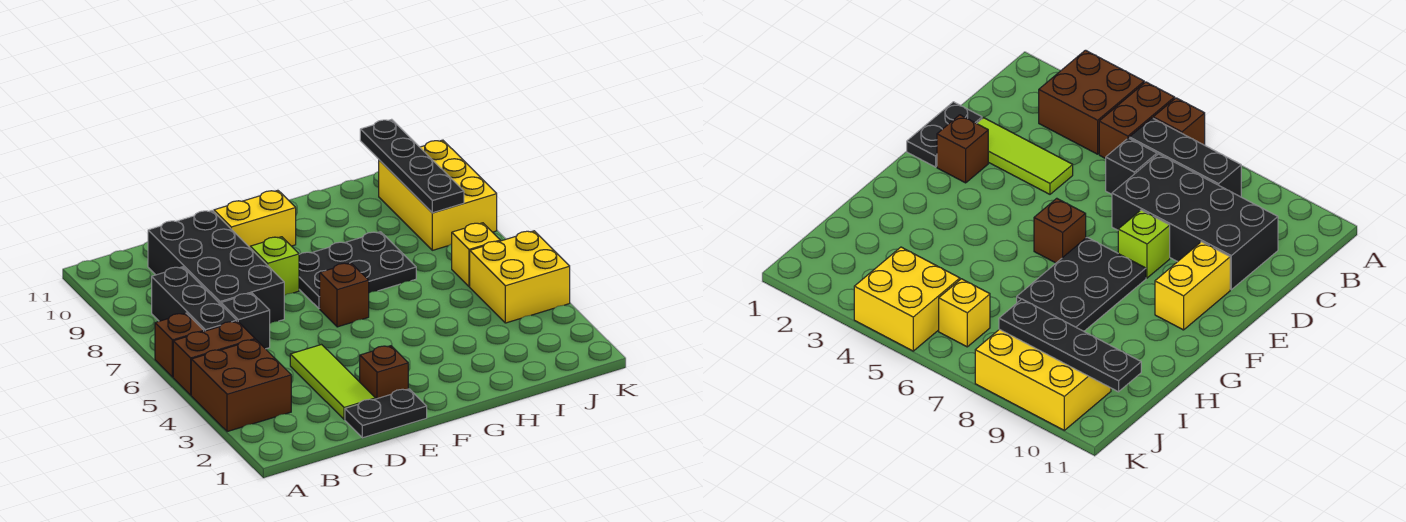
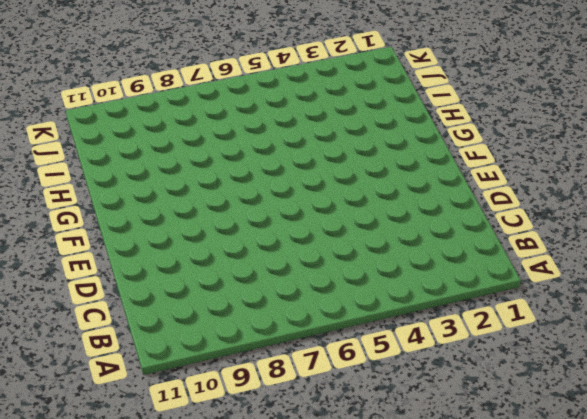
none -> brown 2x2 brick [191,339,291,432]
none -> brown 1x2 brick [173,321,255,395]
none -> brown 1x1 brick [155,313,204,377]

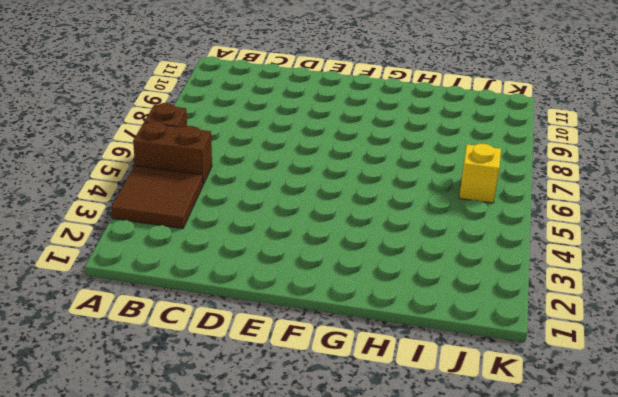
brown 2x2 tile [111,166,203,229] -> brown 2x2 brick [191,339,291,432]
none -> black 1x3 brick [152,267,237,331]
none -> black 1x1 brick [221,293,270,349]
none -> black 2x4 brick [148,210,284,323]

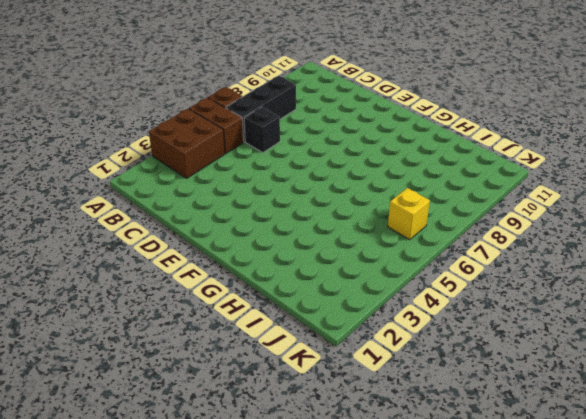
none -> black 2x4 brick [148,210,284,323]
none -> black 1x2 plate [345,389,427,438]
none -> lime 1x3 tile [290,345,376,420]

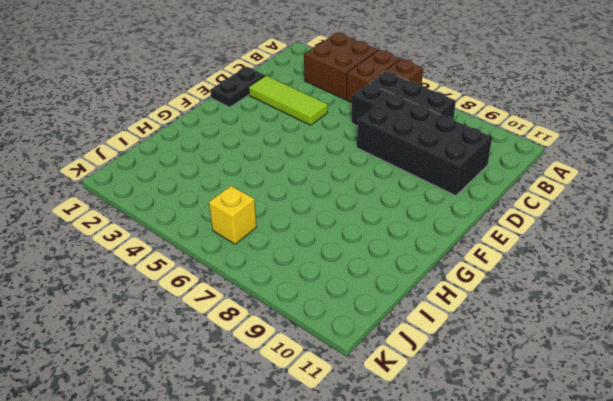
none -> brown 1x1 brick [360,346,408,399]
none -> lime 1x1 brick [250,237,299,295]
none -> yellow 1x2 brick [214,190,296,247]

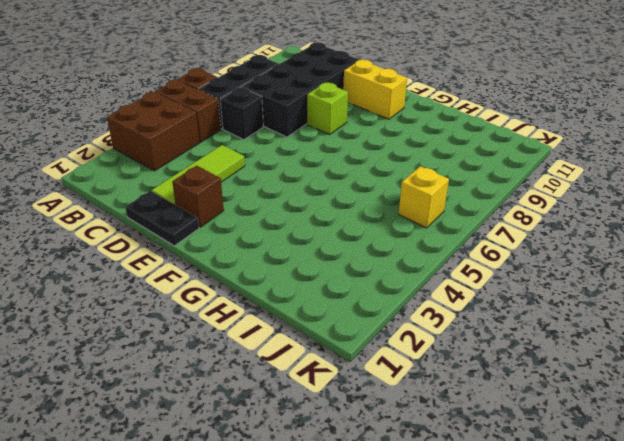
none -> brown 1x1 brick [320,263,369,327]
none -> black 2x3 plate [299,232,416,309]
none -> yellow 2x2 brick [470,231,570,323]

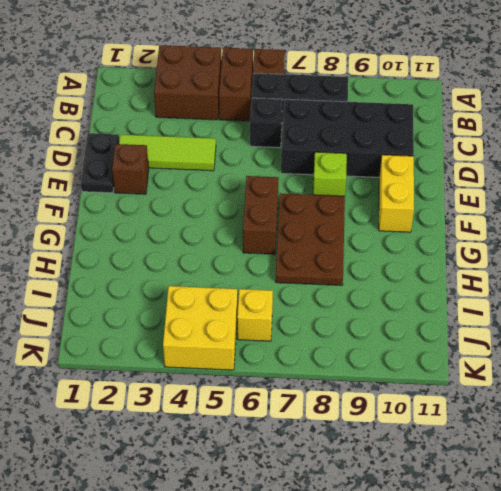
brown 1x2 brick [243,176,279,254] -> brown 1x1 brick [320,263,369,327]
brown 2x3 plate [276,193,345,285] -> black 2x3 plate [299,232,416,309]
none -> yellow 2x3 brick [379,140,497,250]
none -> black 1x4 plate [360,119,464,213]

